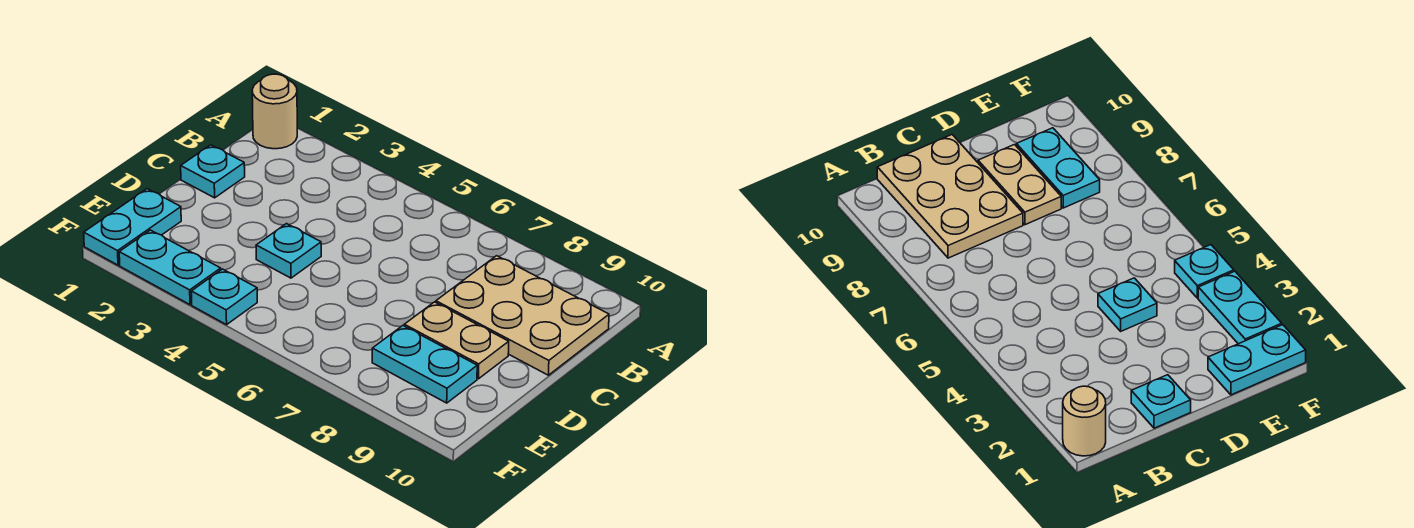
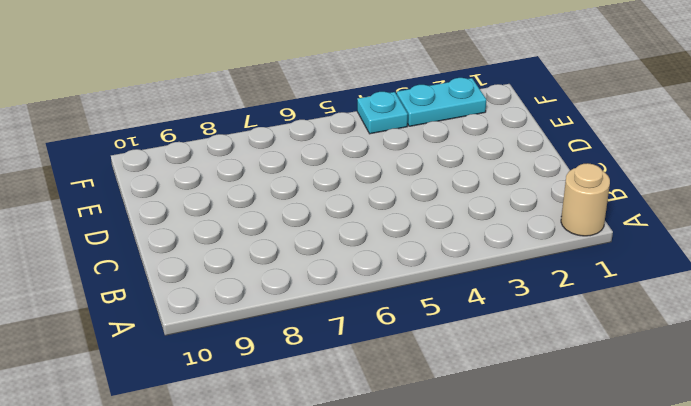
none -> tan 2x3 plate [436,256,609,375]
none -> cyan 1x1 plate [181,145,245,198]

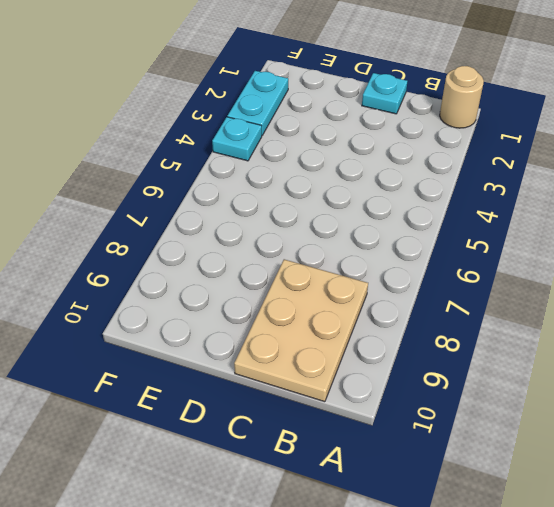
none -> cyan 1x1 plate [256,224,321,278]
none -> tan 1x2 plate [404,302,509,379]

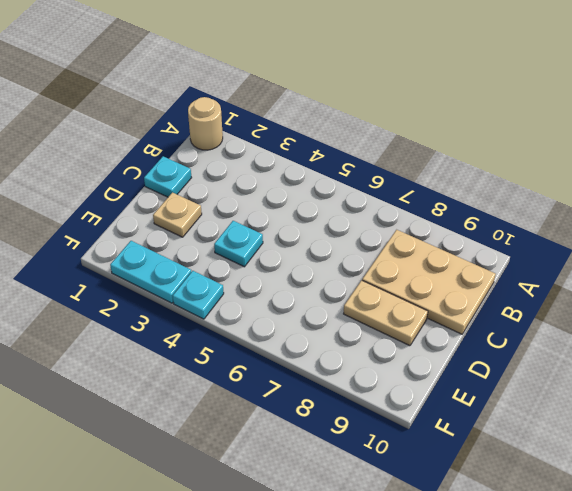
tan 1x1 plate [153,193,202,237] -> none
none -> cyan 1x2 plate [84,189,181,265]
none -> cyan 1x2 plate [372,326,477,403]

